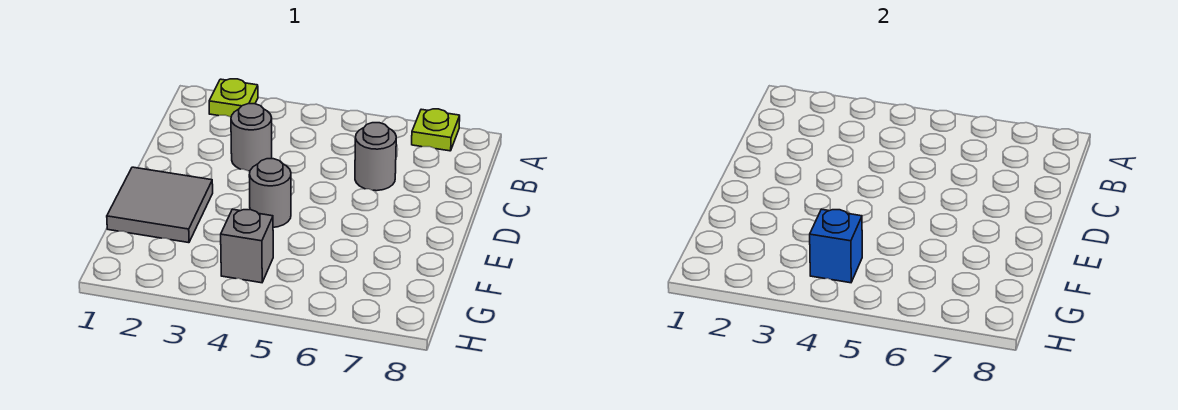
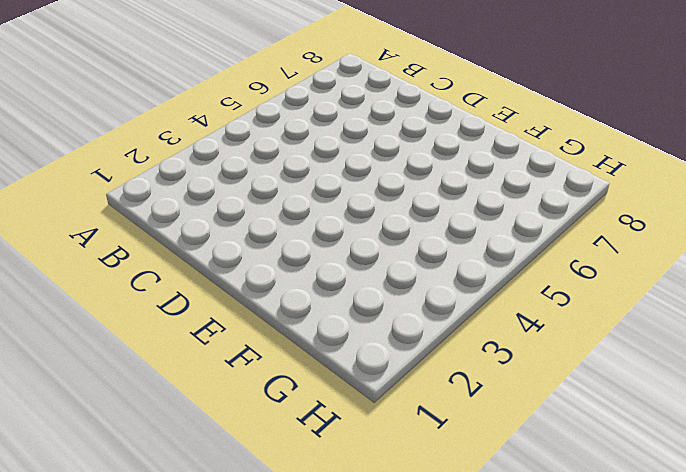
none -> lime 1x1 plate [209,79,258,117]
none -> lime 1x1 plate [412,109,460,151]

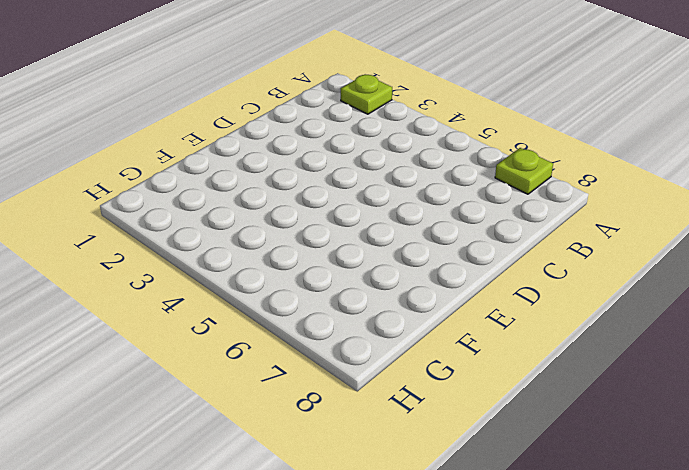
none -> grey 1x1 round brick [231,104,272,171]
none -> grey 1x1 round brick [355,123,396,191]

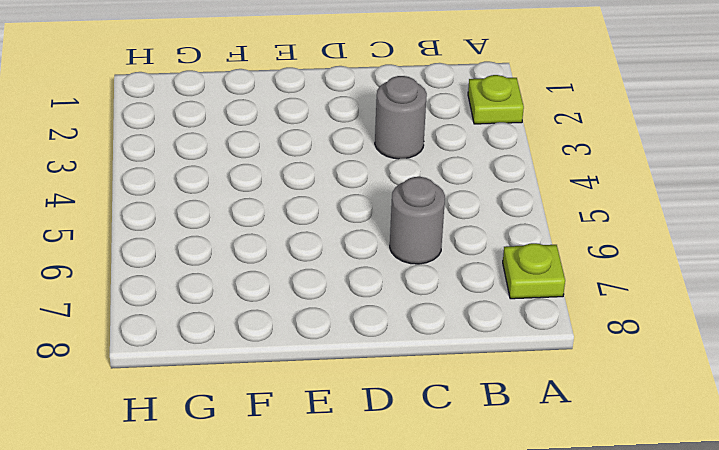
none -> grey 2x2 tile [107,167,213,243]
none -> grey 1x1 round brick [249,159,291,227]

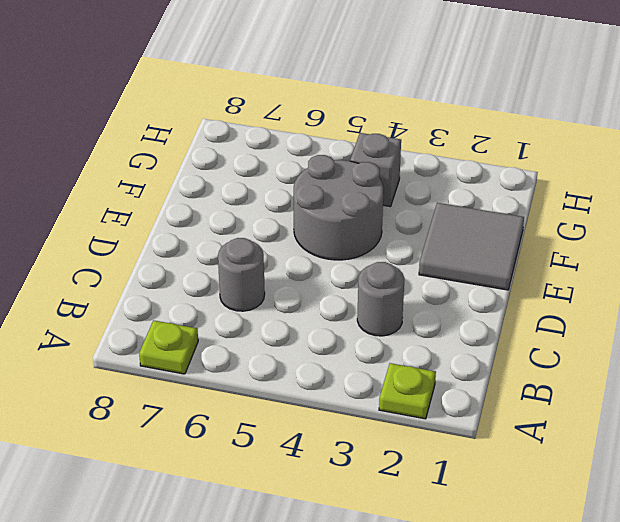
grey 2x2 round brick [294,155,383,260] -> grey 1x1 round brick [249,159,291,227]
none -> blue 1x1 brick [810,209,862,283]

